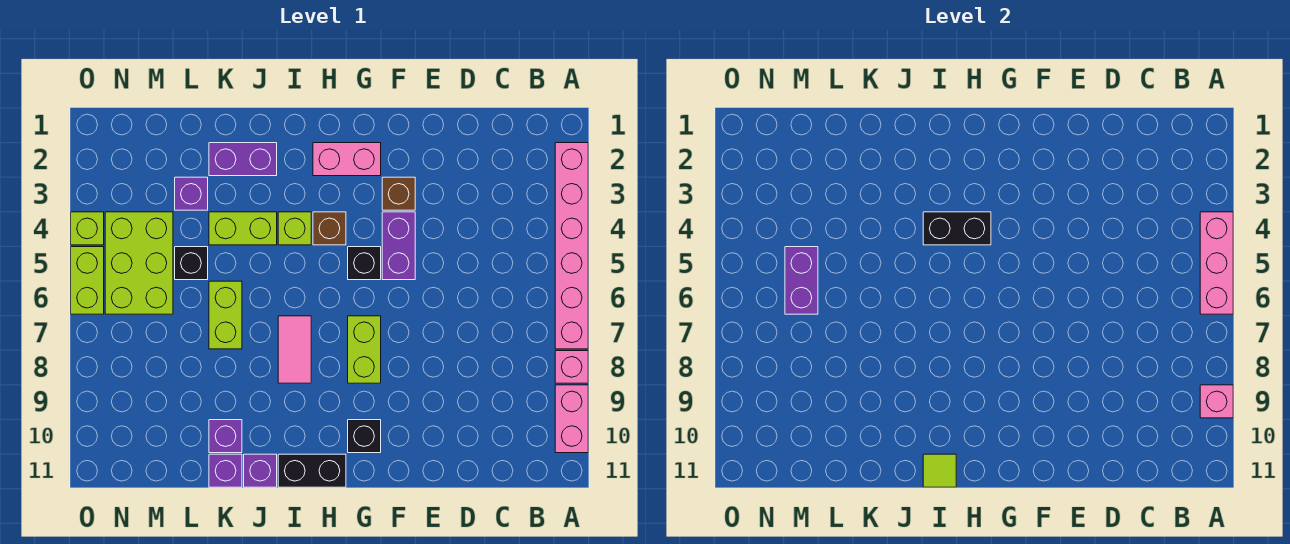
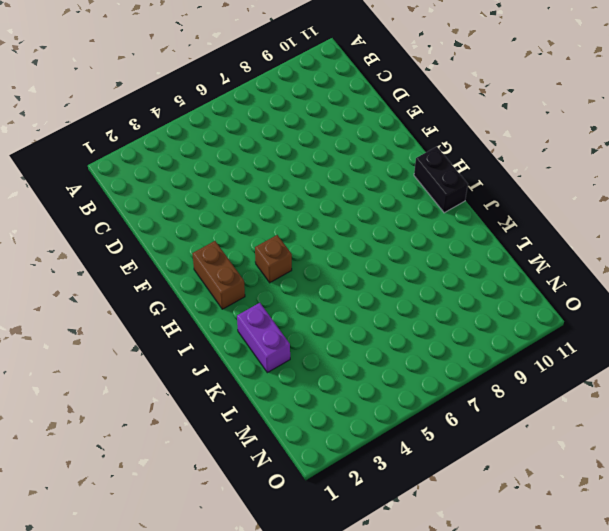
brown 1x2 brick [192,241,245,309] -> pink 1x2 brick [313,143,381,176]
none -> pink 1x6 brick [555,143,588,349]
none -> pink 1x1 brick [555,351,588,383]
none -> pink 1x2 brick [555,385,588,453]

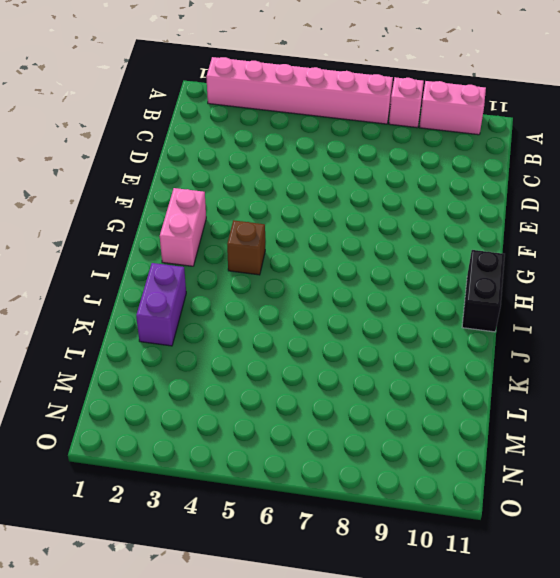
none -> brown 1x1 brick [382,177,415,210]
none -> purple 1x2 brick [382,212,415,280]
none -> black 1x1 brick [348,247,381,280]

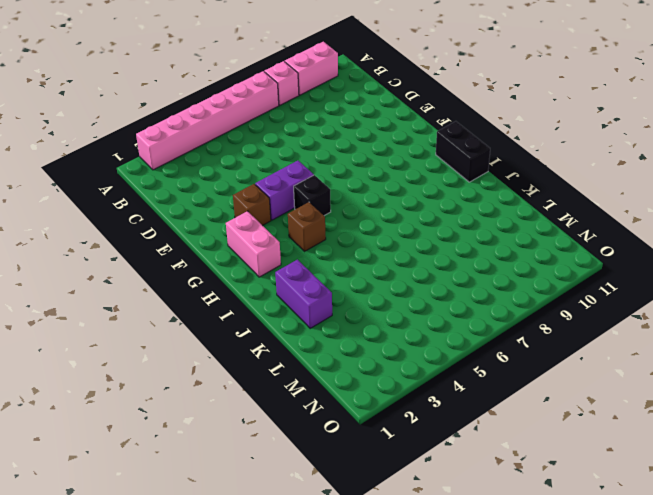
none -> lime 1x2 brick [348,316,381,383]
none -> black 1x1 brick [348,420,381,453]
none -> lime 1x1 brick [278,212,311,245]

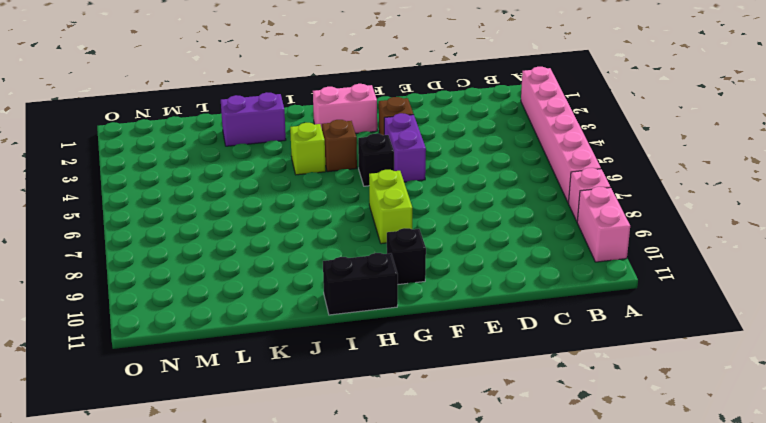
none -> pink 1x2 tile [278,316,311,383]
none -> lime 1x2 brick [209,212,277,245]
none -> purple 1x1 brick [244,454,277,487]

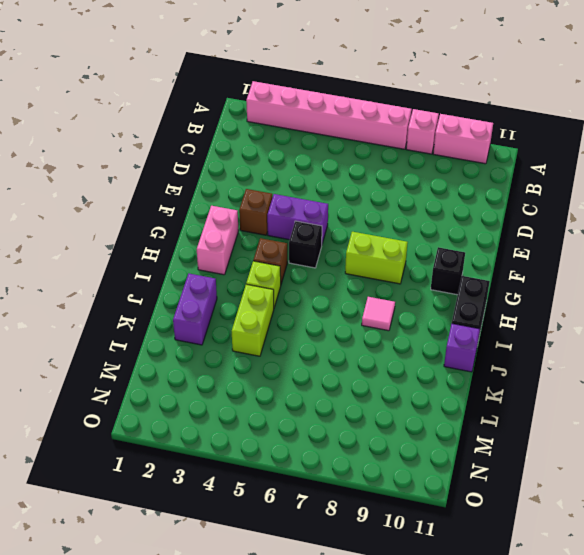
pink 1x1 tile [362,297,395,331] -> pink 1x2 tile [278,316,311,383]
none -> lime 1x2 brick [209,281,242,349]
none -> purple 1x1 brick [209,420,242,453]
none -> purple 1x1 brick [209,454,242,487]

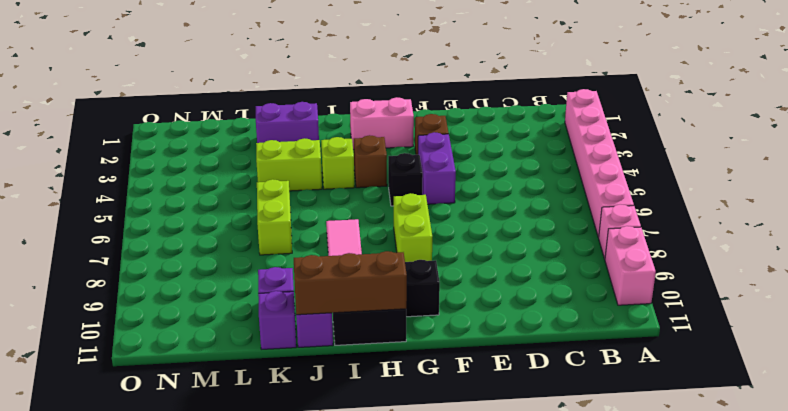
brown 1x3 brick [294,251,407,315] -> lime 1x1 tile [923,454,956,487]
none -> purple 1x1 brick [175,177,208,210]
none -> black 1x1 brick [175,247,208,280]
none -> lime 2x3 brick [105,212,173,314]

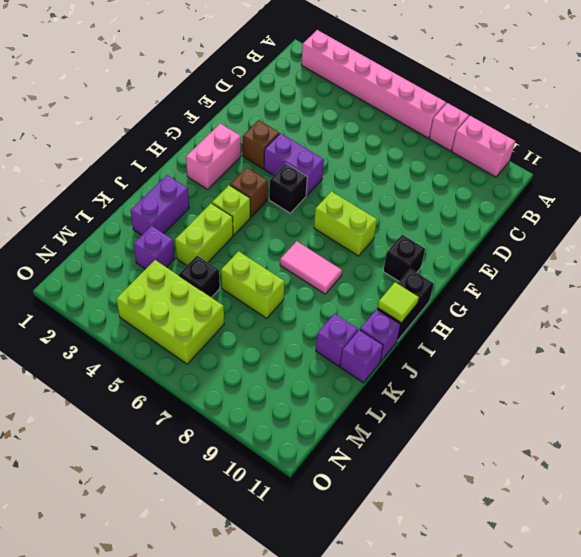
none -> lime 1x1 brick [71,212,104,245]
none -> lime 1x2 brick [71,247,104,314]
none -> pink 1x3 brick [1200,212,1233,314]

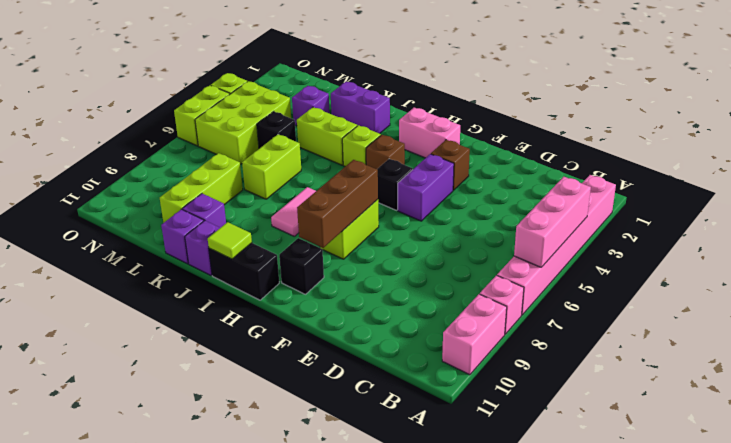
brown 1x3 brick [297,160,378,248] -> none
lime 1x3 brick [160,153,243,223] -> none
none -> pink 1x1 brick [1200,385,1233,418]
none -> black 1x2 brick [923,212,991,245]
none -> purple 1x2 brick [785,247,818,314]

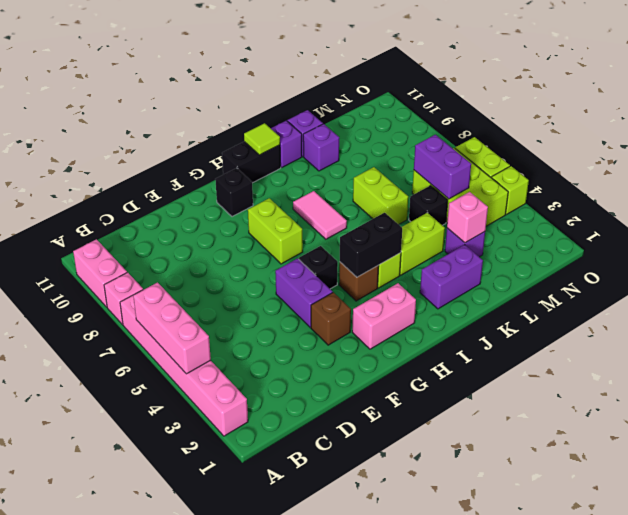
pink 1x1 brick [447,192,488,243] -> pink 1x1 brick moved to [1200,385,1233,418]

